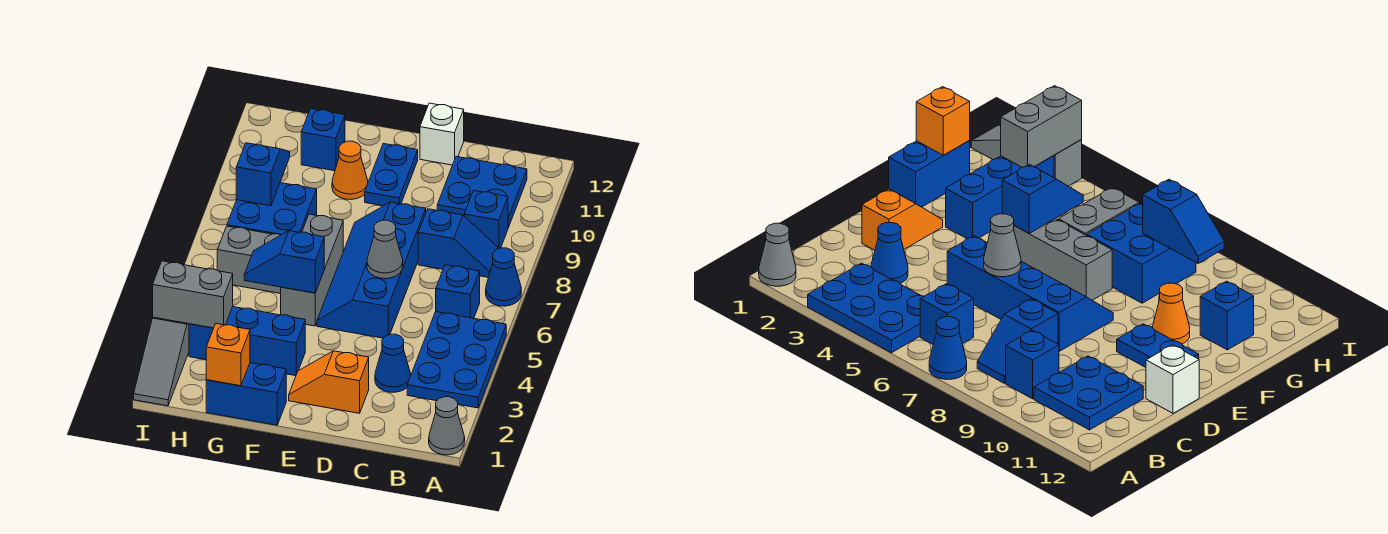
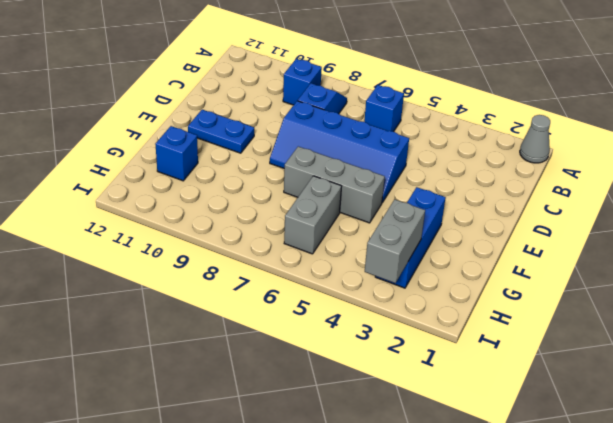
none -> blue 2x3 plate [407,312,506,408]
none -> blue 1x1 cone [486,248,521,306]
none -> blue 2x2 plate [437,157,527,228]

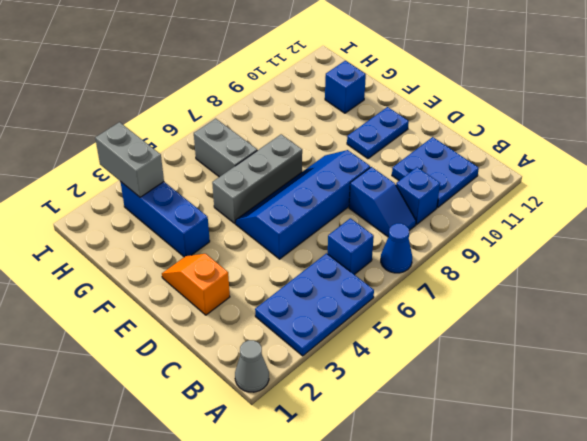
none -> blue 1x1 cone [375,334,411,392]
none -> white 1x1 brick [420,103,464,165]
none -> blue 1x2 brick [206,363,286,425]

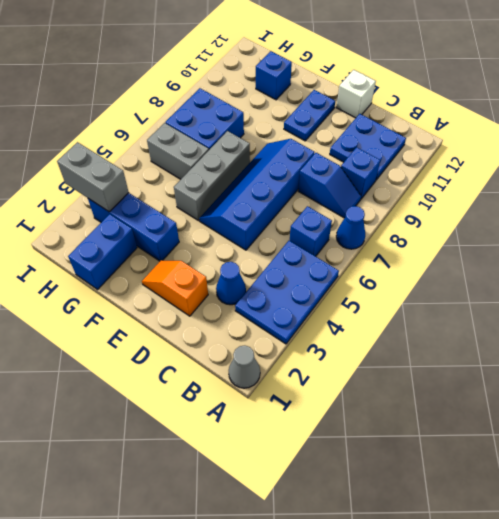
blue 1x2 brick [68,214,137,289] -> blue 1x2 brick turned to [206,363,286,425]
none -> orange 1x1 cone [332,141,368,200]
none -> grey 1x3 slope [134,317,189,406]
none -> grey 1x1 cone [367,220,403,279]

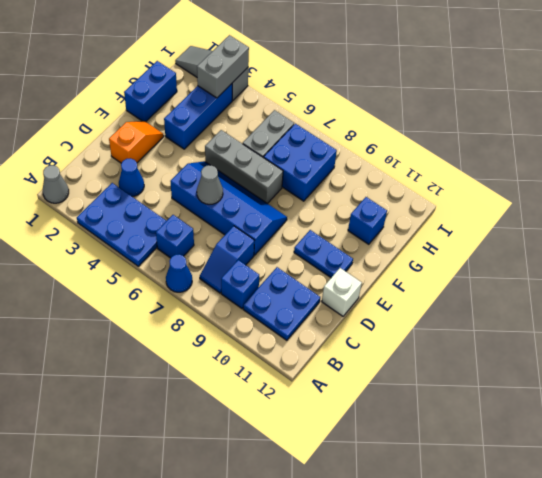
none -> orange 1x1 cone [332,141,368,200]
none -> blue 1x2 slope [244,231,324,293]
none -> orange 1x1 brick [206,324,250,386]

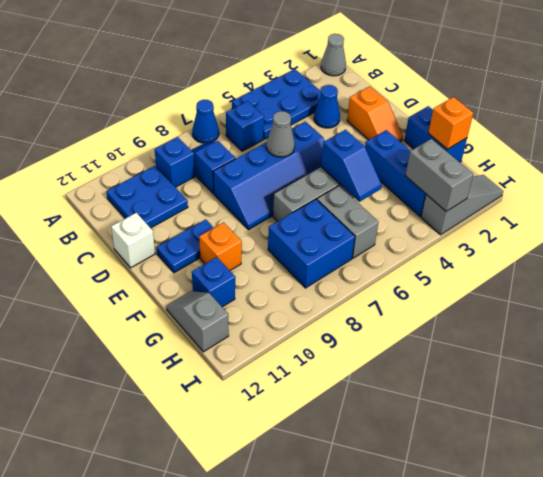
orange 1x1 brick [199,222,242,270] -> orange 1x1 cone [332,141,368,200]
grey 1x2 slope [166,291,229,352] -> none
none -> blue 1x2 slope [236,143,290,206]

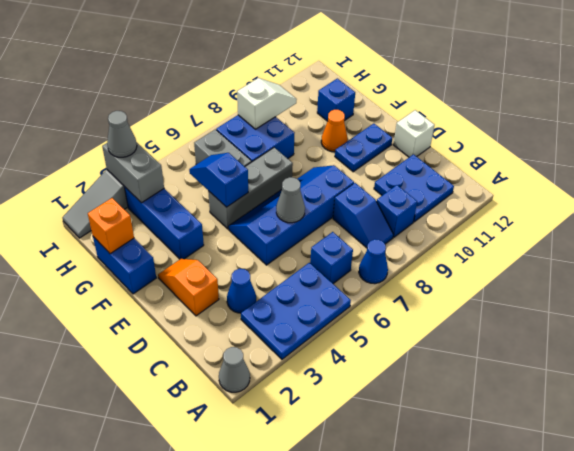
white 1x2 slope [237,78,297,129] -> blue 1x2 slope [236,143,290,206]
grey 1x1 cone [107,111,137,157] -> none

